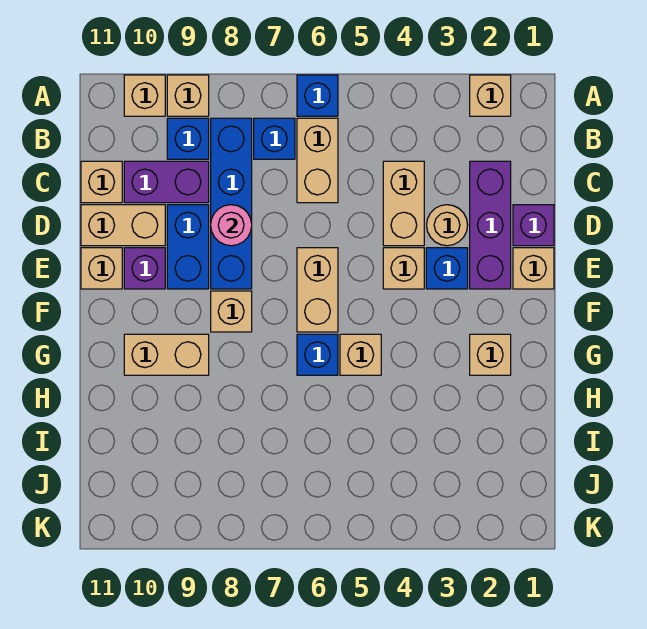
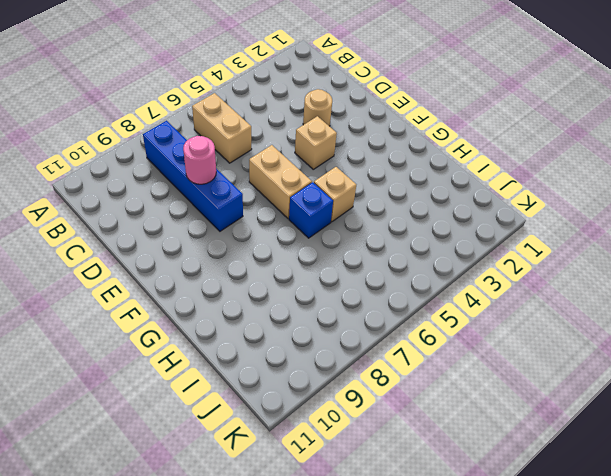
none -> tan 1x1 brick [470,75,511,116]
none -> blue 1x1 brick [297,75,338,116]
none -> tan 1x1 brick [167,75,209,116]

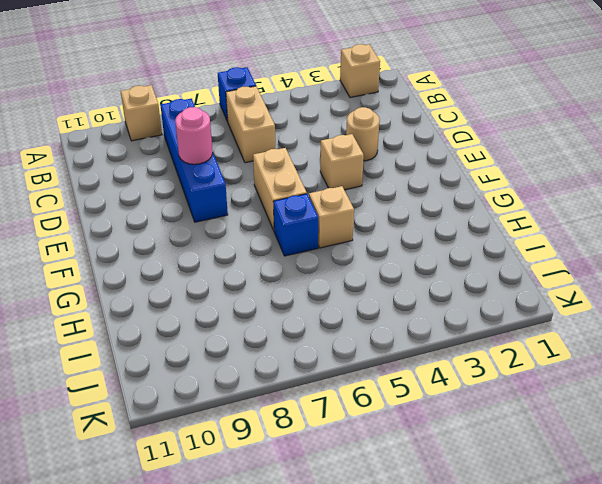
none -> tan 1x1 brick [124,75,165,116]
none -> blue 1x1 brick [254,118,295,159]
none -> blue 1x1 brick [167,118,209,159]

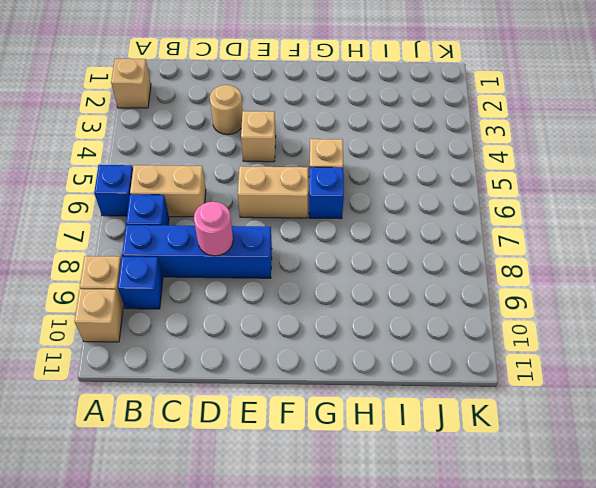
none -> purple 1x3 brick [470,161,511,289]
none -> tan 1x2 brick [383,161,424,246]
none -> purple 1x2 brick [124,161,209,203]

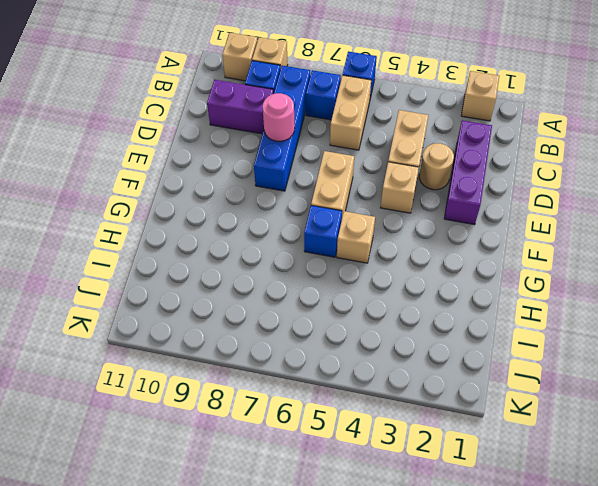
none -> tan 1x1 brick [81,161,122,203]
none -> purple 1x1 brick [513,205,554,246]
none -> blue 1x2 brick [167,205,209,289]

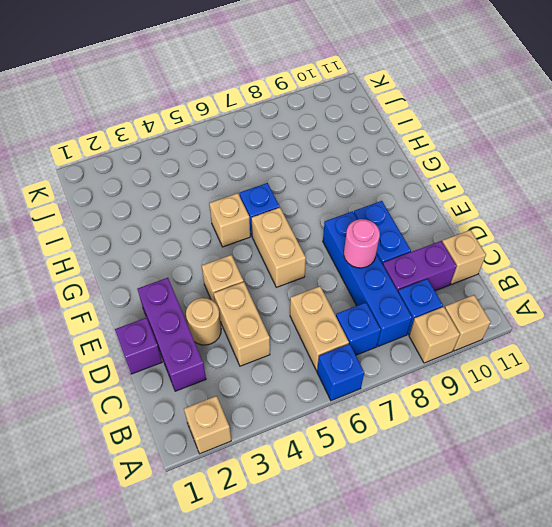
none -> tan 1x2 brick [81,205,165,246]
none -> tan 1x1 brick [513,248,554,289]
none -> blue 1x1 brick [426,248,468,289]

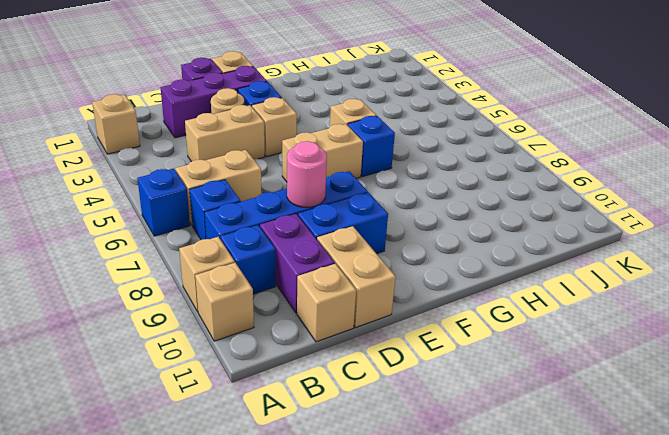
none -> purple 1x1 brick [124,248,165,289]
none -> tan 1x1 brick [81,248,122,289]
none -> tan 1x1 brick [211,291,252,332]

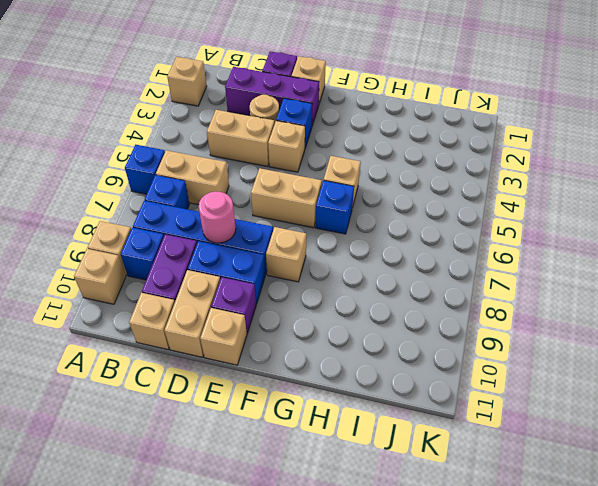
none -> tan 1x1 brick [470,334,511,375]
none -> tan 1x2 brick [124,334,209,375]

